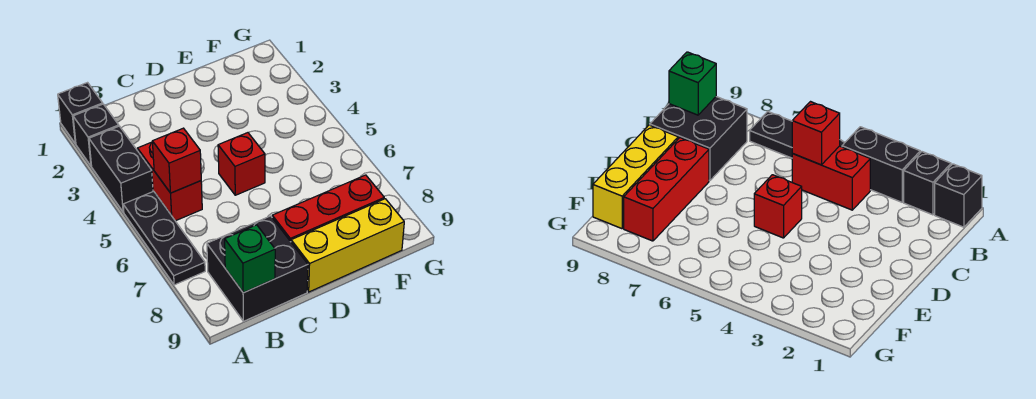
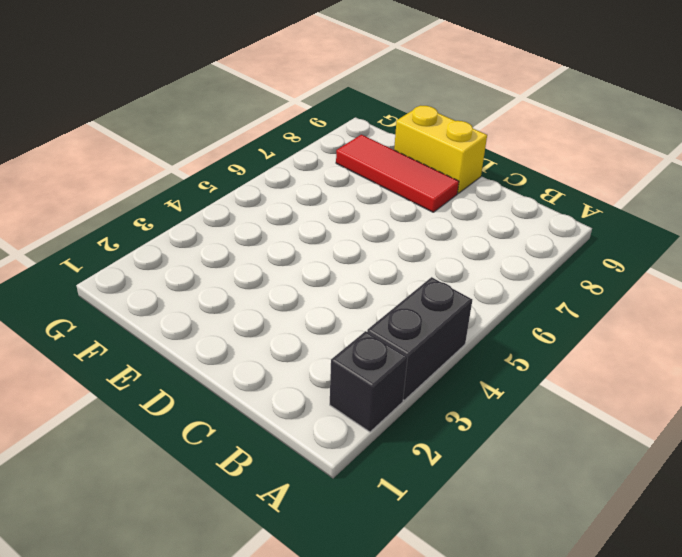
red 1x3 tile [336,135,459,212] -> red 1x3 brick [272,175,384,242]
yellow 1x2 brick [394,105,487,193] -> yellow 1x3 brick [291,199,404,292]
none -> black 1x1 brick [58,83,103,144]
none -> black 1x3 plate [123,191,205,285]

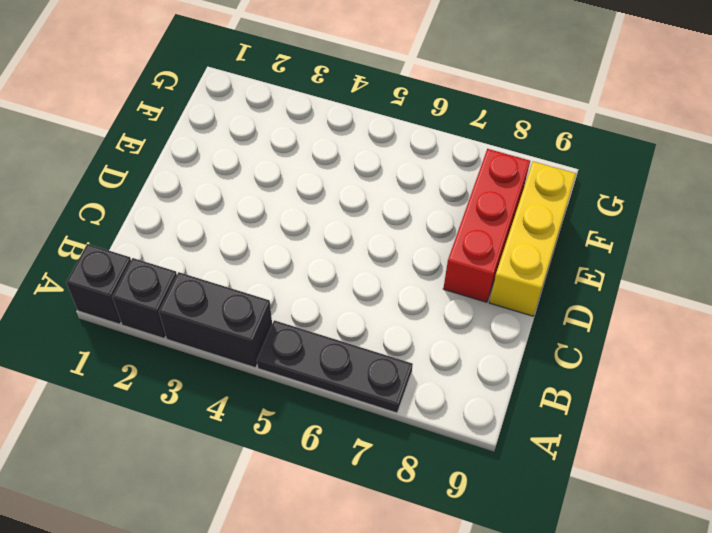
none -> red 1x2 brick [137,142,202,221]
none -> black 2x2 brick [207,216,308,321]

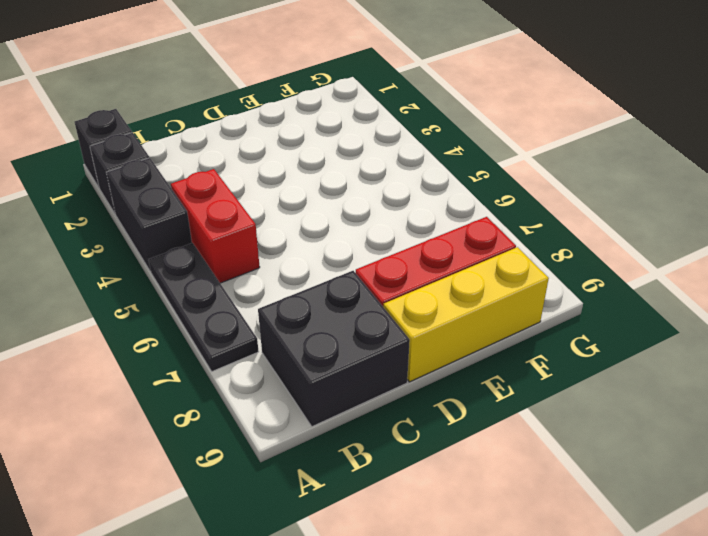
none -> red 1x1 brick [218,133,265,195]
none -> red 1x1 brick [152,128,201,193]

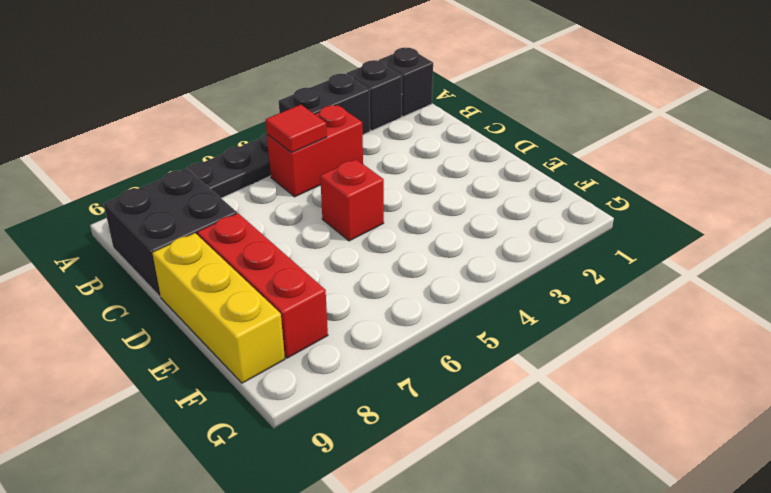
red 1x1 tile [266,105,327,153] -> red 1x1 brick [152,128,201,193]
none -> green 1x1 brick [225,225,275,293]

